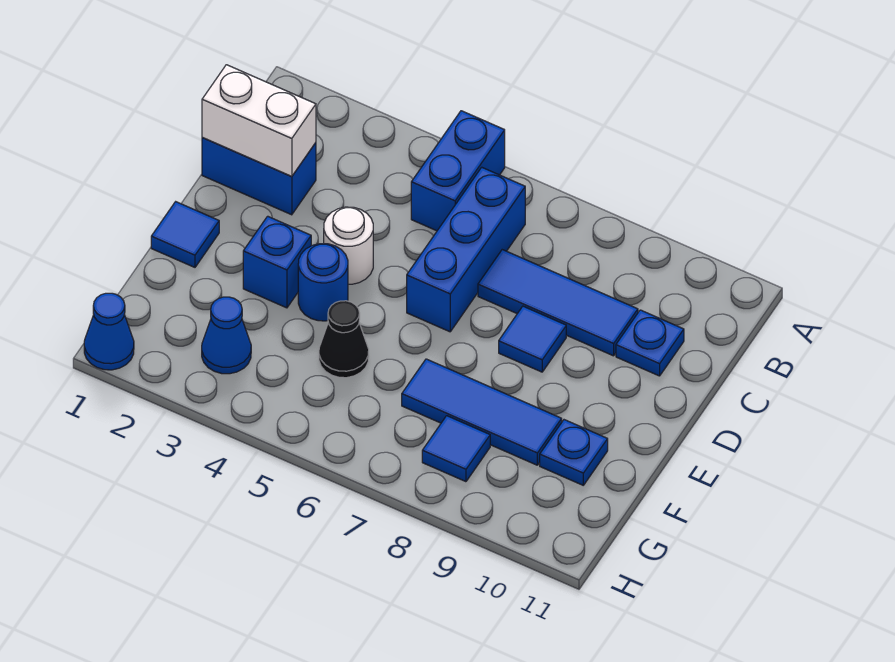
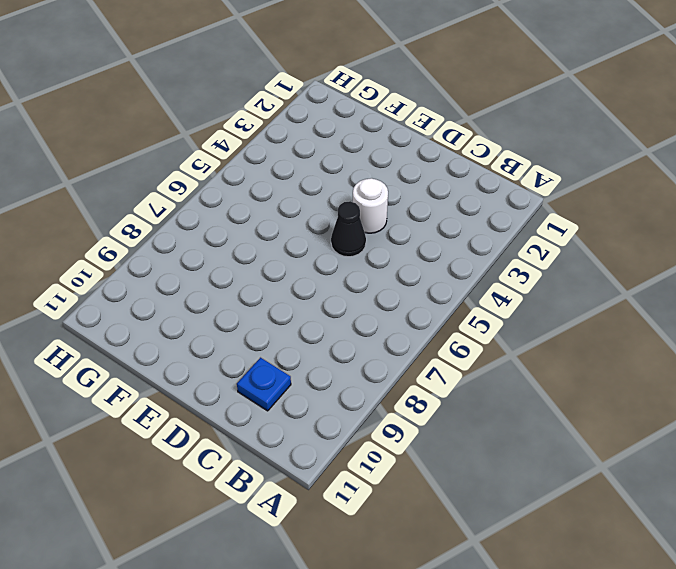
black 1x1 cone [331,201,366,257] -> black 1x1 cone moved to [319,301,369,378]
none -> blue 1x2 brick [411,111,505,231]
none -> blue 1x3 brick [407,167,525,332]
none -> blue 1x2 brick [202,138,316,215]

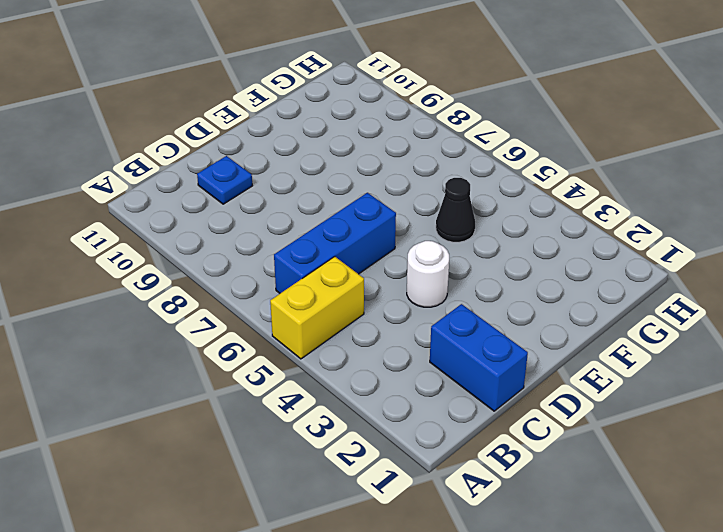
yellow 1x2 brick [270,257,364,359] -> blue 1x2 brick [411,111,505,231]
none -> blue 1x3 tile [478,250,638,356]
none -> blue 1x1 tile [499,306,566,372]
none -> blue 1x1 tile [151,202,219,267]

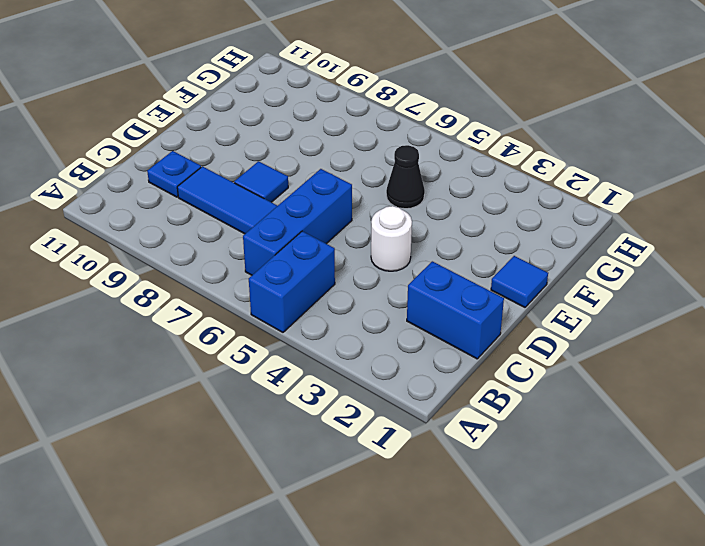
none -> blue 1x1 brick [243,216,311,308]
none -> blue 1x1 round brick [298,244,348,321]
none -> blue 1x3 tile [402,359,562,465]

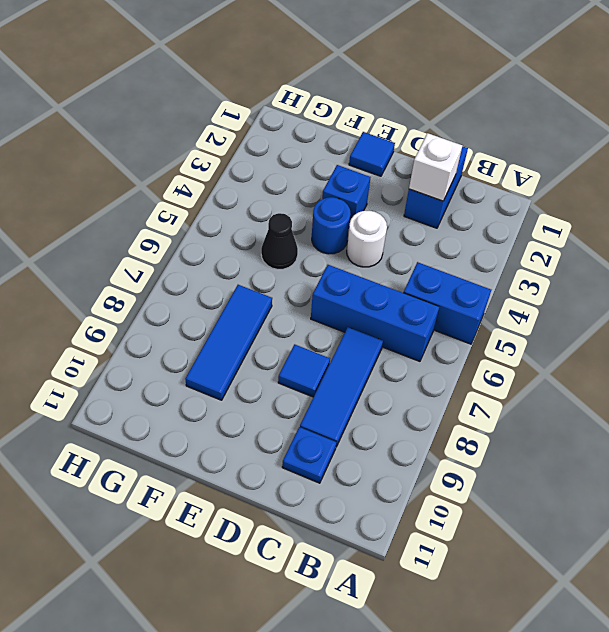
white 1x1 brick [409,133,462,201] -> white 1x2 brick [202,65,316,177]
none -> blue 1x1 plate [540,420,608,485]
none -> blue 1x1 cone [202,297,251,374]
none -> blue 1x1 tile [422,416,490,482]

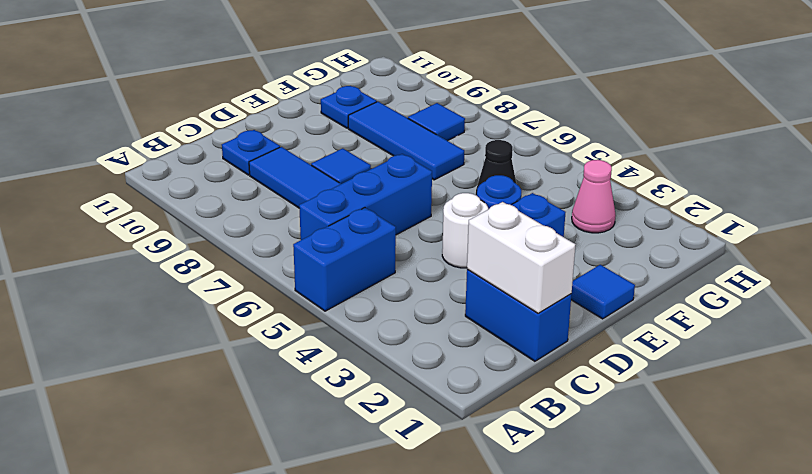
pink 1x1 cone [572,160,616,233] -> blue 1x1 cone [202,297,251,374]
none -> blue 1x1 cone [84,293,134,370]

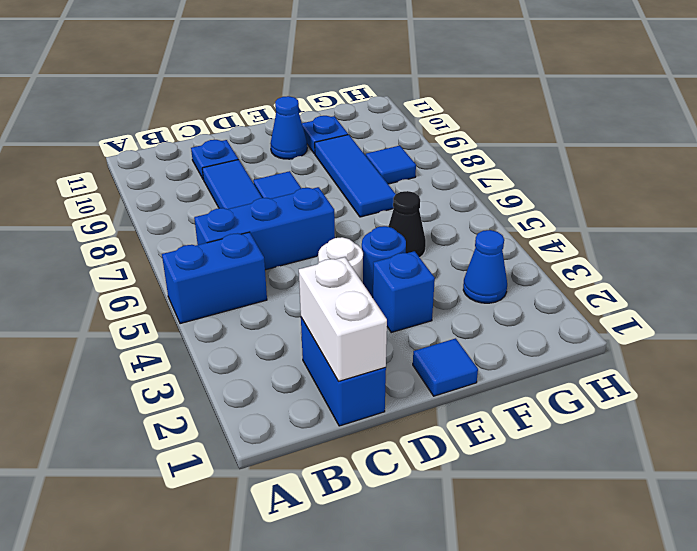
blue 1x1 cone [270,96,307,159] -> blue 1x1 cone moved to [84,293,134,370]

